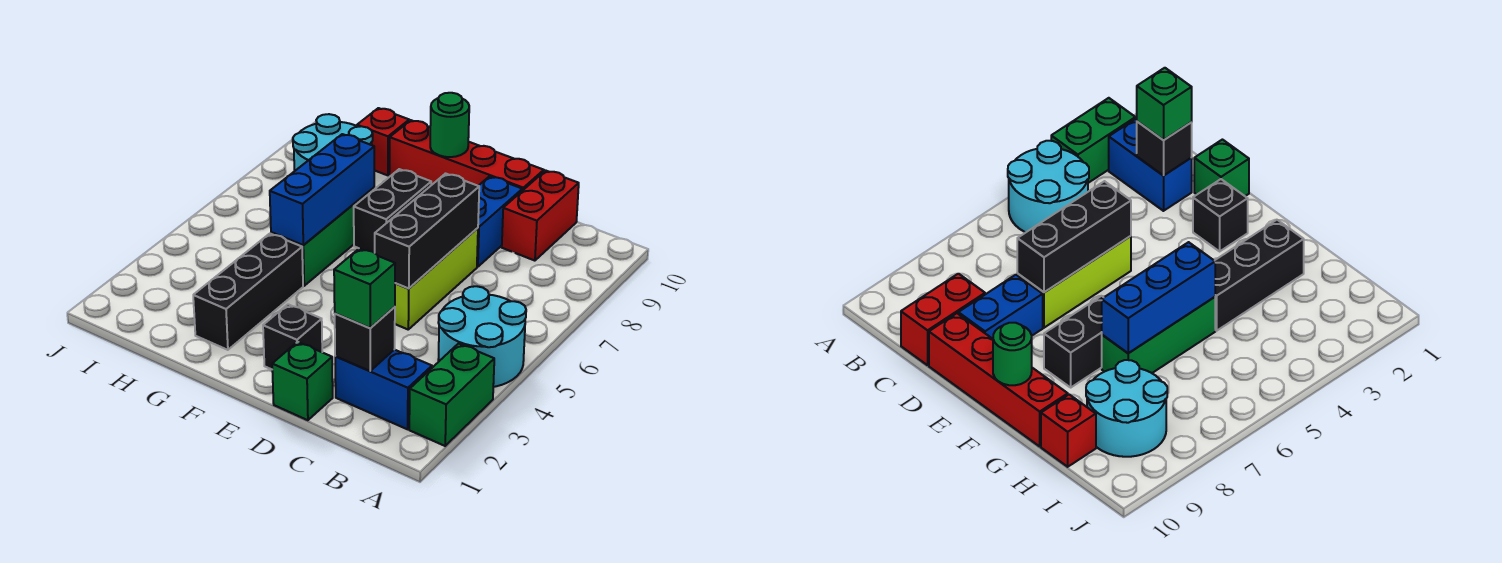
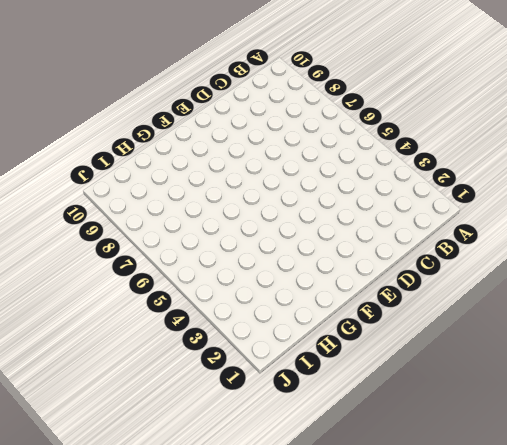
none -> green 1x2 brick [409,343,494,446]
none -> cyan 2x2 round brick [438,286,526,387]
none -> blue 1x2 brick [335,350,432,429]

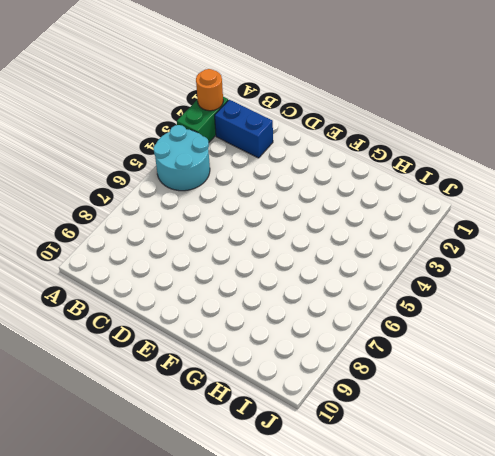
orange 1x1 round brick [196,69,223,111] -> none
none -> red 1x2 brick [502,170,579,261]
none -> green 1x1 brick [272,342,333,420]
none -> lime 1x3 brick [395,228,478,329]

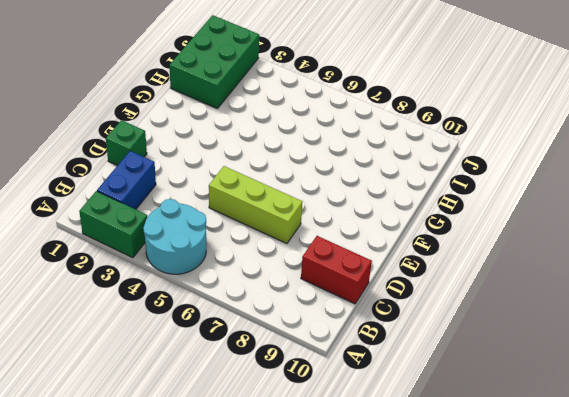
green 2x3 brick [169,15,259,109] -> none
none -> blue 1x2 brick [477,176,522,267]
none -> red 1x4 brick [389,120,544,191]
none -> black 1x1 brick [263,304,322,369]

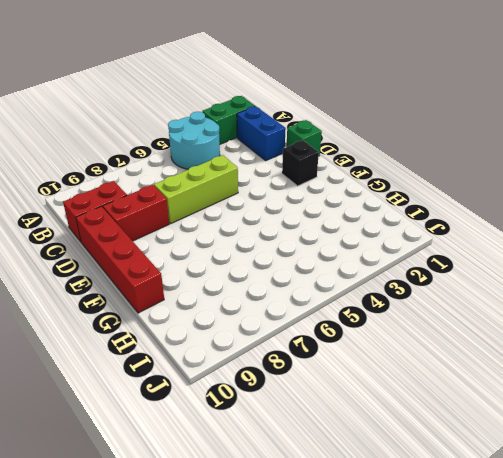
red 1x2 brick [103,185,169,241] -> blue 1x2 brick [477,176,522,267]
none -> black 1x2 brick [354,169,431,253]
none -> black 1x3 brick [193,234,303,350]
none -> green 1x3 brick [271,188,374,286]

